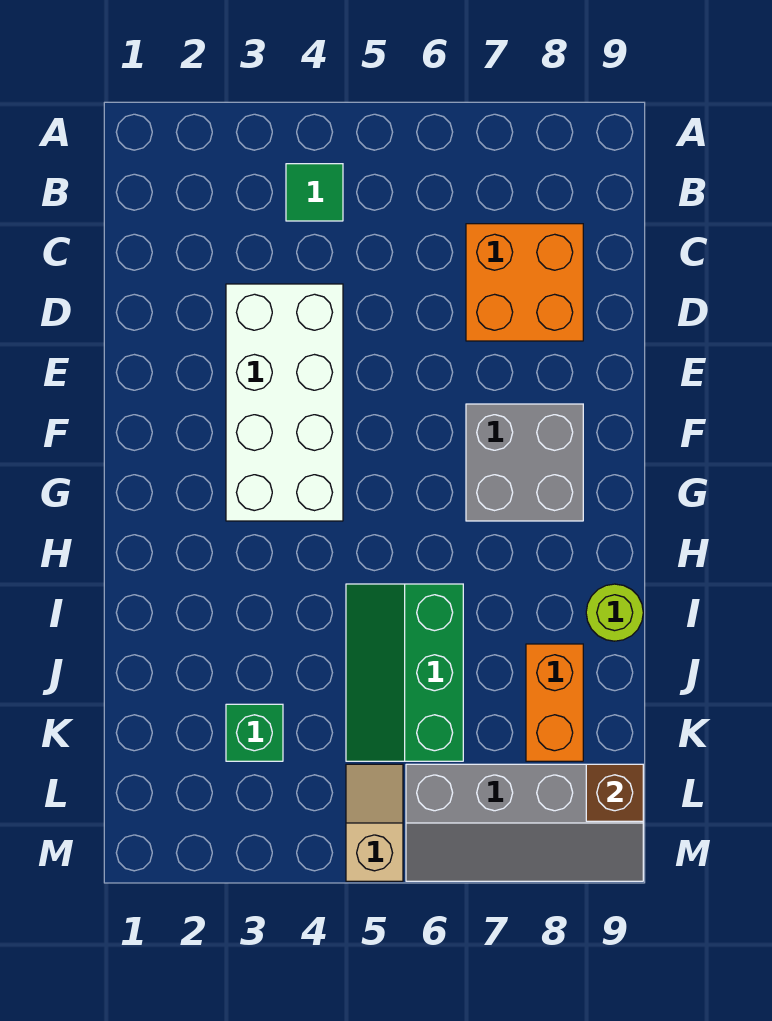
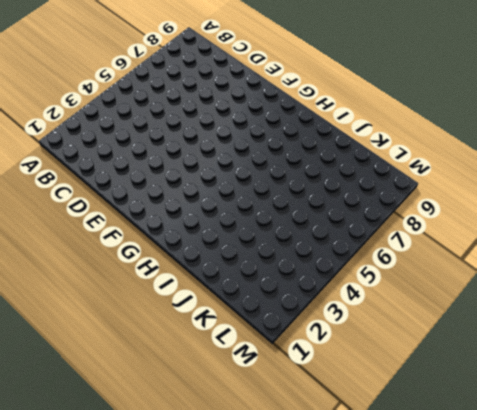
none -> green 1x1 tile [286,164,343,221]
none -> orange 2x2 brick [466,224,583,341]

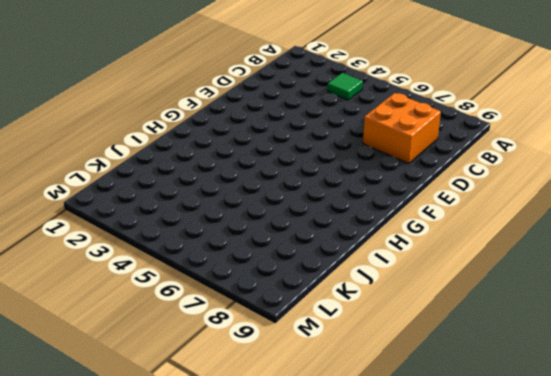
none -> white 2x4 brick [226,284,343,521]
none -> grey 2x2 brick [466,404,583,521]

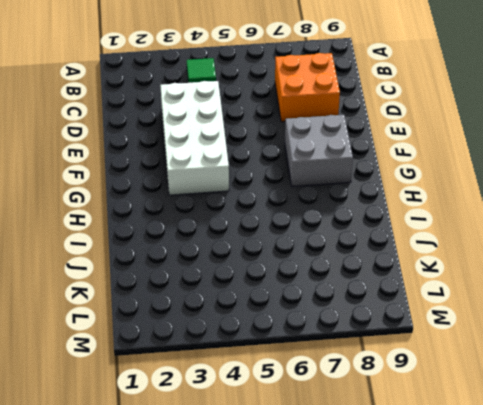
none -> green 2x3 slope [346,584,463,761]
none -> lime 1x1 round brick [586,584,643,641]

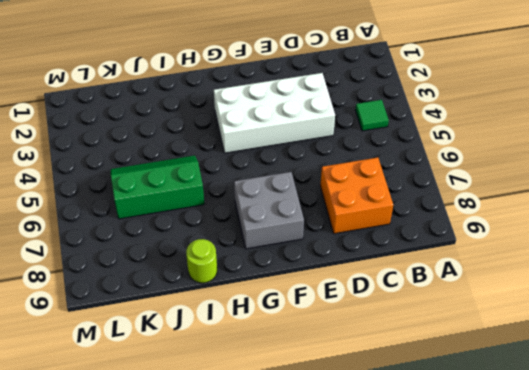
none -> orange 1x2 brick [526,644,583,761]
none -> green 1x1 brick [226,704,283,761]

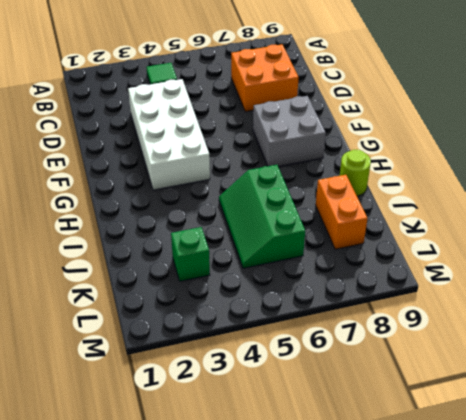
none -> tan 1x2 slope [346,764,403,881]
none -> grey 2x4 slope [406,764,643,881]

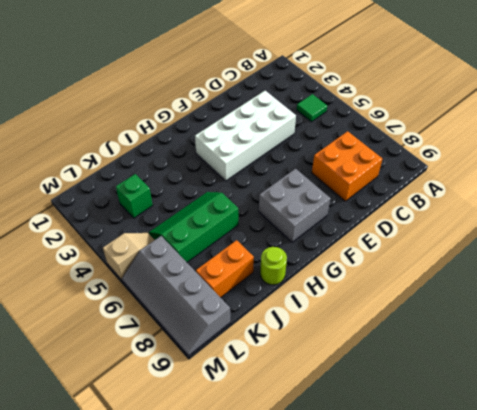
none -> brown 1x1 brick [586,764,643,821]

